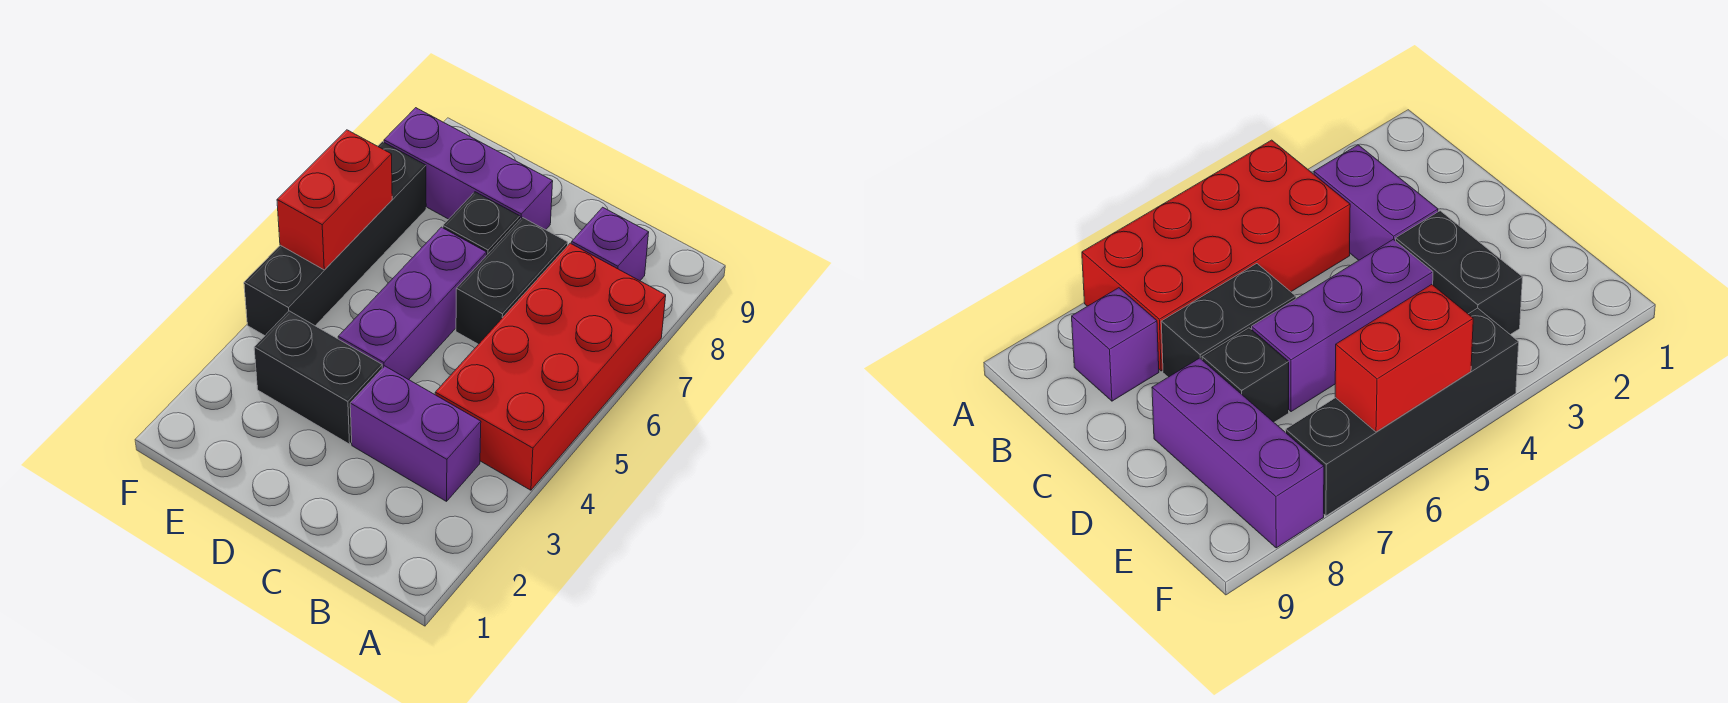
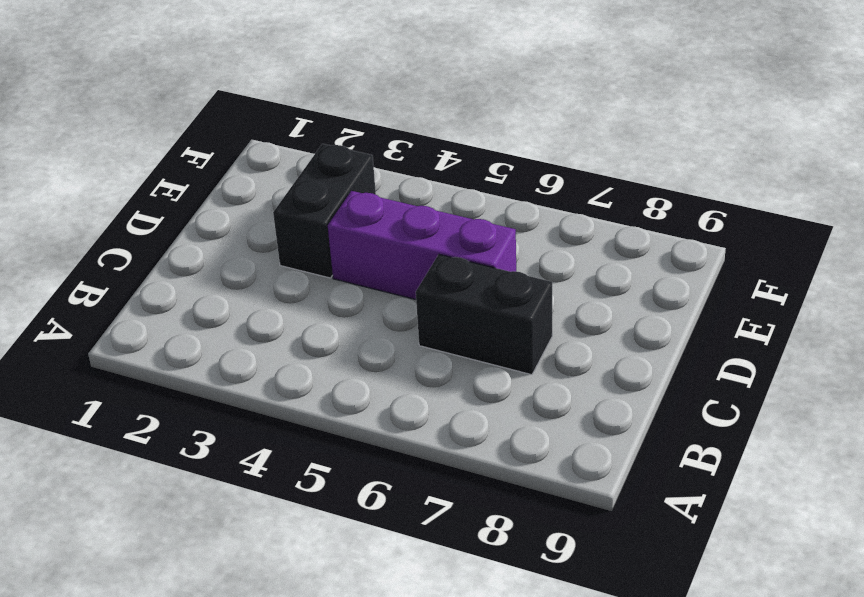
none -> red 2x4 brick [435,243,666,490]
none -> purple 1x2 brick [350,366,481,501]

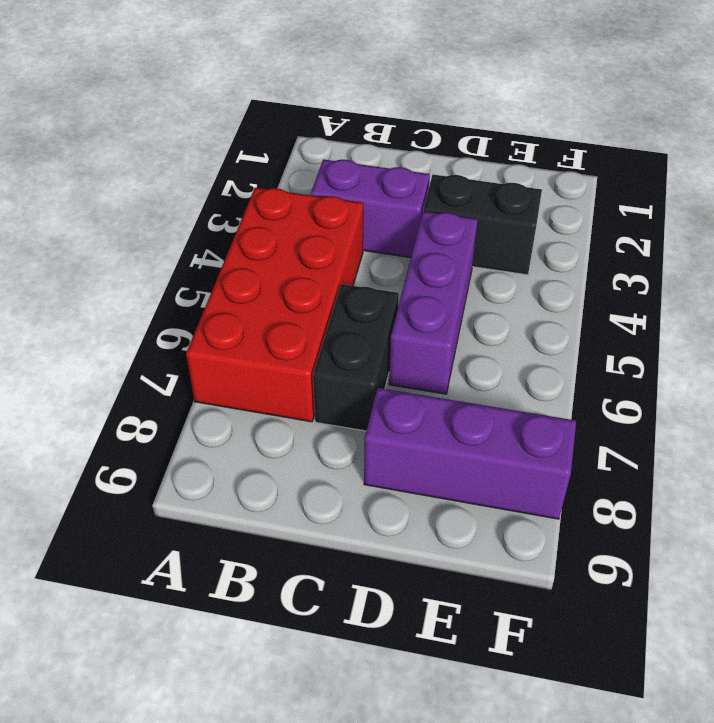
none -> purple 1x1 brick [572,207,649,281]
none -> black 1x1 brick [443,192,520,256]

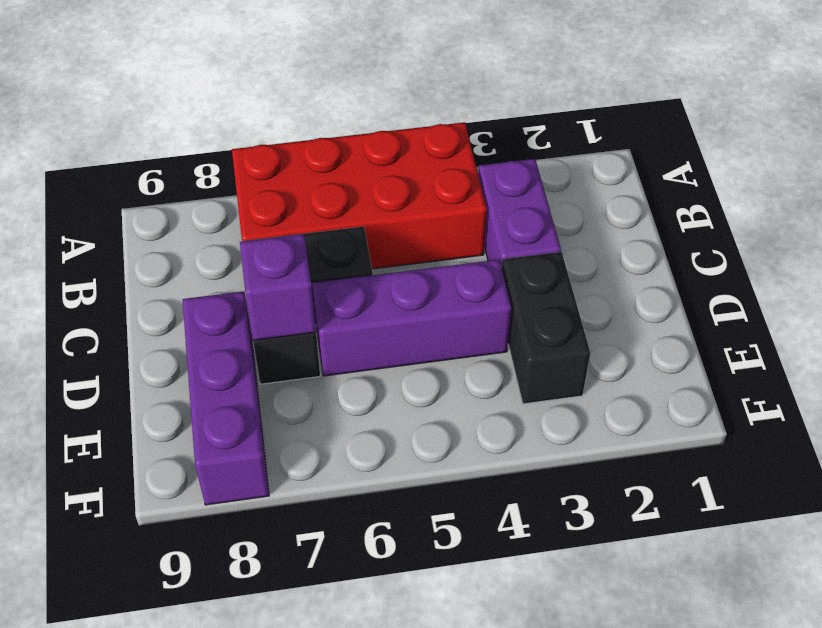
purple 1x1 brick [240,234,316,340] -> purple 1x1 brick moved to [572,207,649,281]
none -> black 1x4 brick [244,142,426,336]
none -> red 1x2 brick [277,130,392,270]

